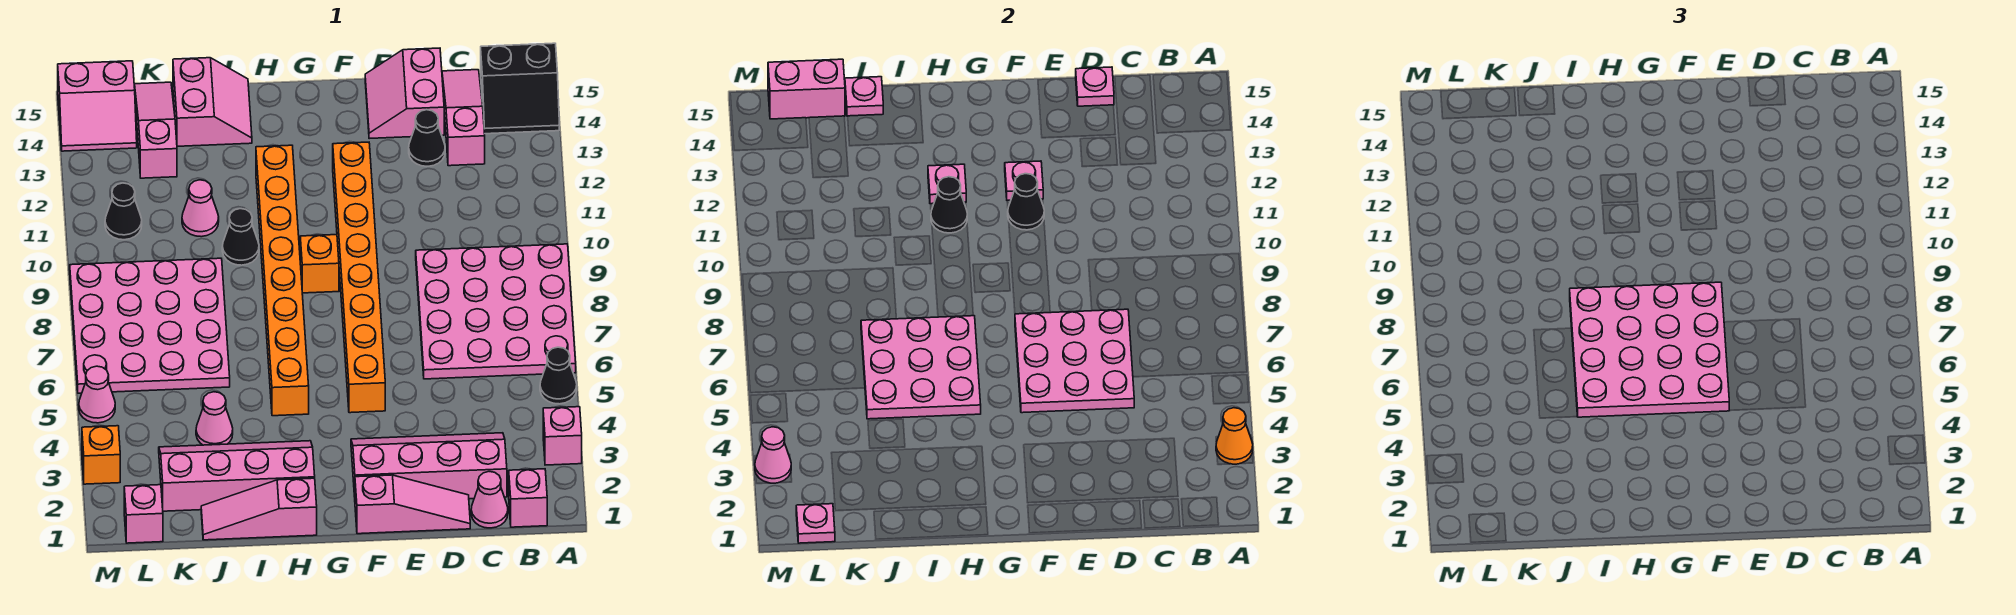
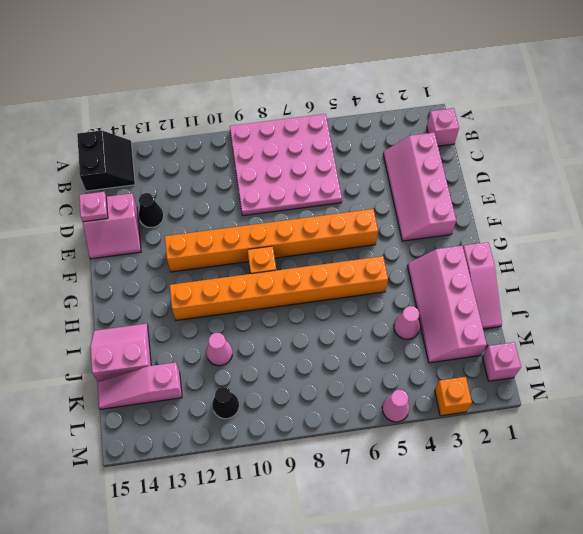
none -> pink 1x1 brick [543,407,582,465]
none -> black 1x1 cone [540,347,577,404]
none -> pink 1x1 cone [471,472,508,528]
none -> pink 1x3 slope [442,70,485,166]

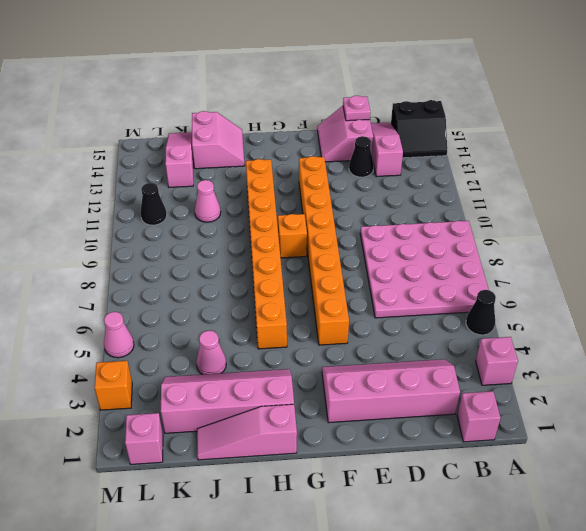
none -> pink 1x1 cone [471,472,508,528]
none -> pink 1x3 slope [355,475,470,534]
none -> black 1x1 cone [222,209,259,265]
none -> pink 4x4 plate [70,258,230,393]

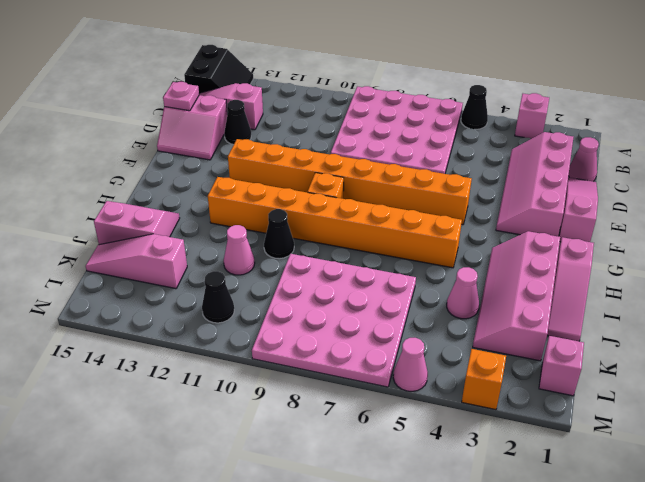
none -> pink 1x1 brick [509,469,547,527]
none -> pink 2x2 slope [58,61,137,151]
none -> orange 1x1 cone [1216,408,1253,464]
none -> pink 3x3 plate [1015,309,1134,413]

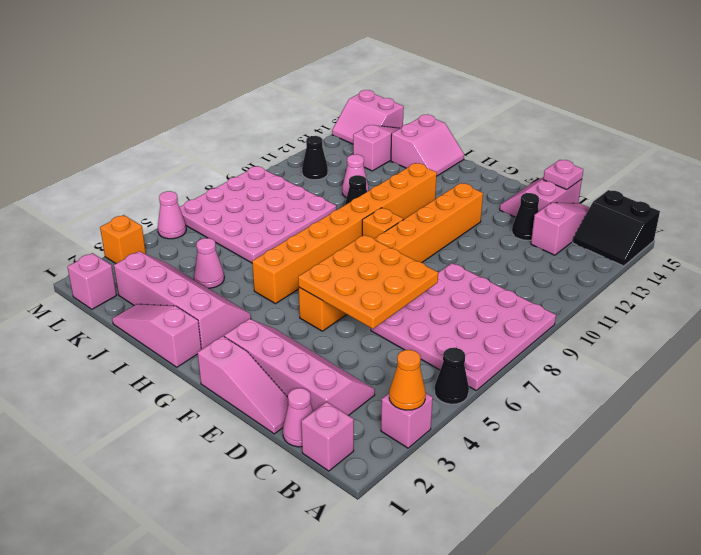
orange 3x3 plate [298,235,438,329] -> pink 3x3 plate [1015,309,1134,413]
none -> black 1x1 cone [1008,174,1044,230]
none -> pink 1x1 plate [1005,161,1043,200]
none -> pink 3x3 plate [861,316,981,419]
none -> black 1x1 cone [931,177,967,233]

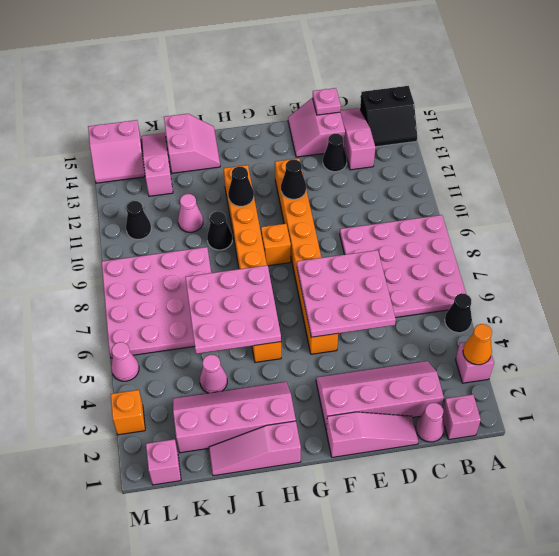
none -> pink 1x1 plate [1005,161,1043,200]
none -> pink 1x1 plate [928,164,966,204]
none -> pink 1x1 plate [845,77,883,116]
none -> pink 1x2 brick [768,59,845,119]

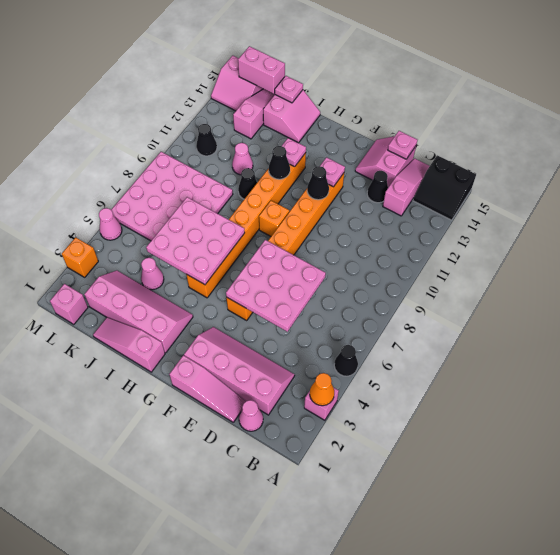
none -> pink 4x4 plate [416,244,576,379]
none -> pink 1x1 brick [509,469,547,527]
none -> pink 1x1 plate [796,504,835,543]
none -> pink 1x1 cone [755,427,791,483]

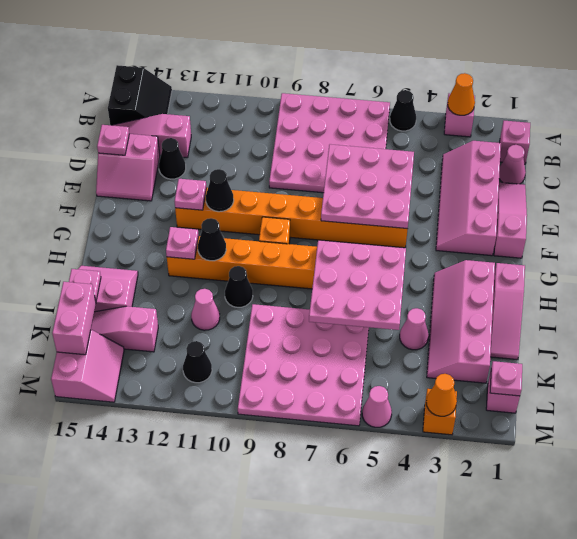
orange 1x1 cone [426,374,457,416] -> pink 1x1 cone [755,427,791,483]
none -> pink 4x4 plate [1570,282,1730,417]

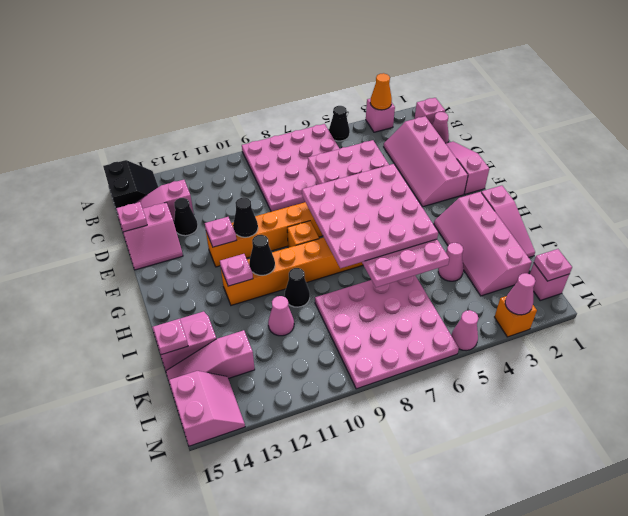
none -> black 1x1 cone [105,183,142,240]
none -> pink 1x2 brick [768,59,845,119]

